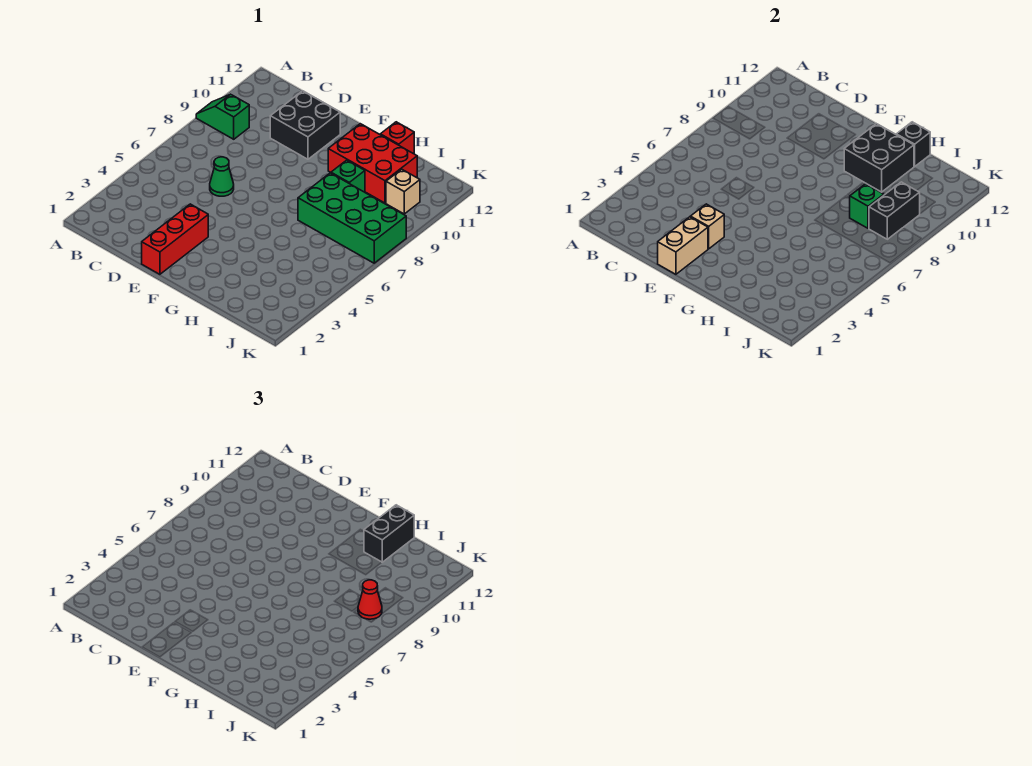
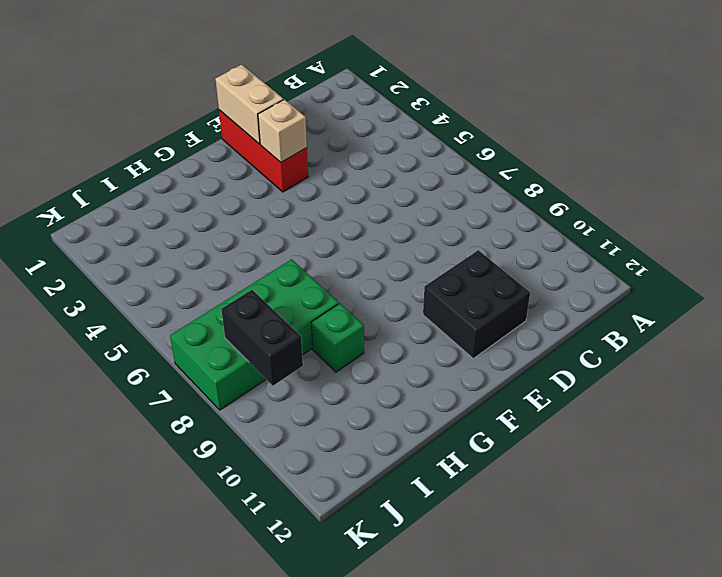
none -> green 1x2 slope [196,94,249,139]
none -> green 1x1 cone [210,157,234,196]
none -> red 2x3 brick [328,124,417,203]

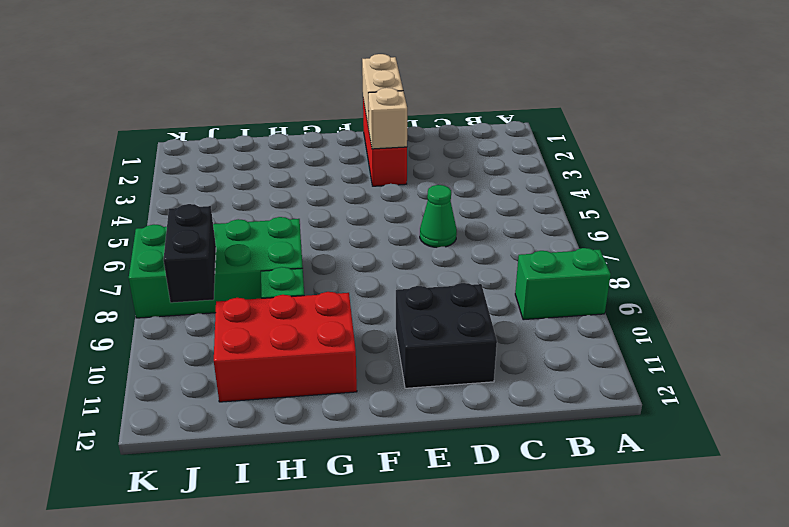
green 1x2 brick [515,248,611,320] -> green 1x2 slope [196,94,249,139]
none -> red 1x1 brick [380,122,414,154]
none -> tan 1x1 brick [386,169,420,214]
none -> black 2x2 brick [844,124,914,192]

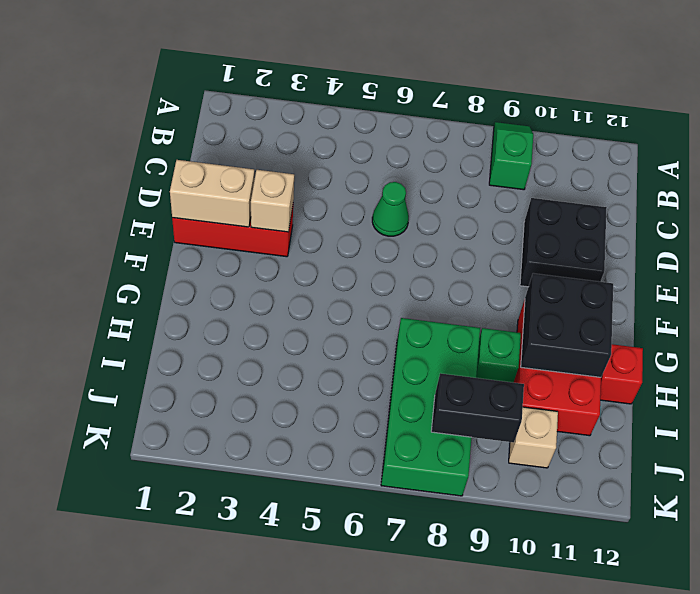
none -> black 1x1 brick [896,122,930,166]
none -> green 1x1 brick [850,184,884,228]
none -> black 1x2 brick [364,505,414,562]

